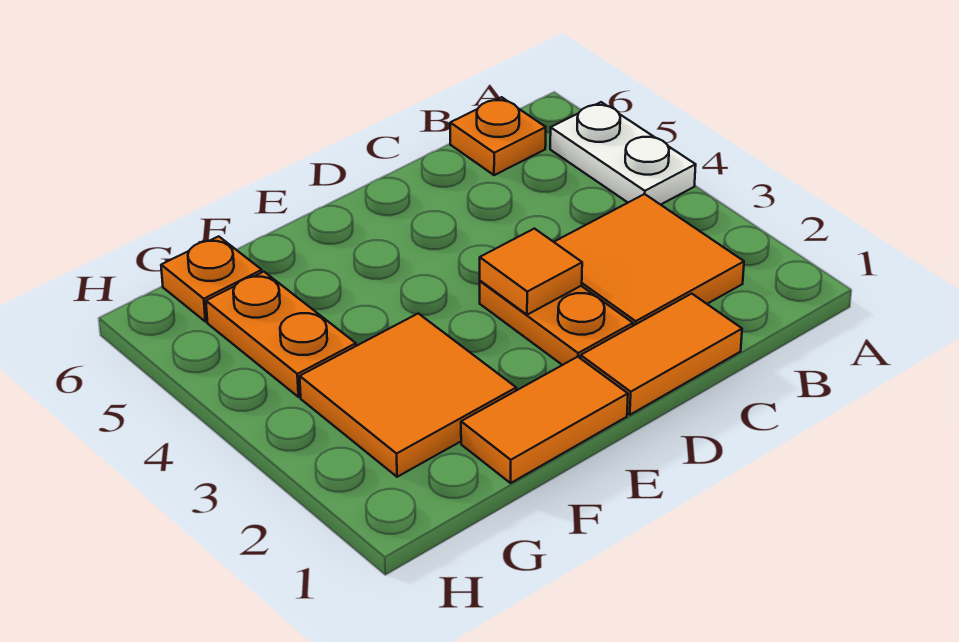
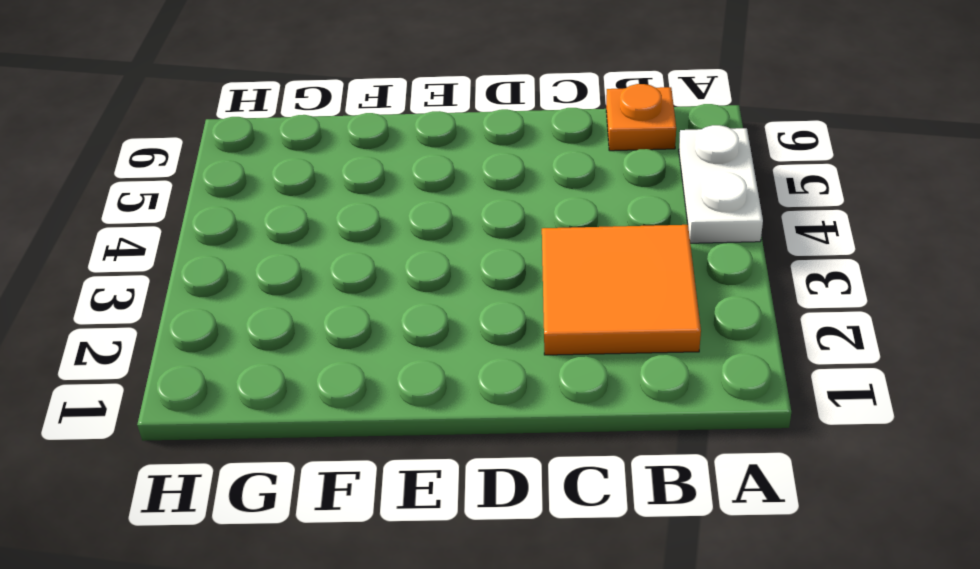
none -> orange 1x2 tile [581,294,742,415]
none -> orange 1x2 plate [480,281,633,365]

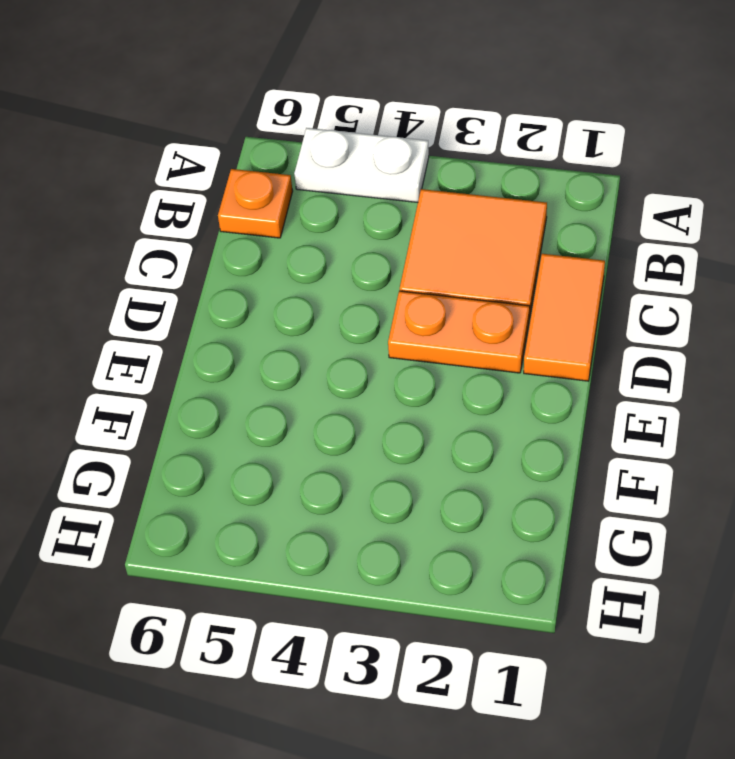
none -> orange 1x2 tile [461,357,628,483]
none -> orange 2x2 tile [300,313,516,477]

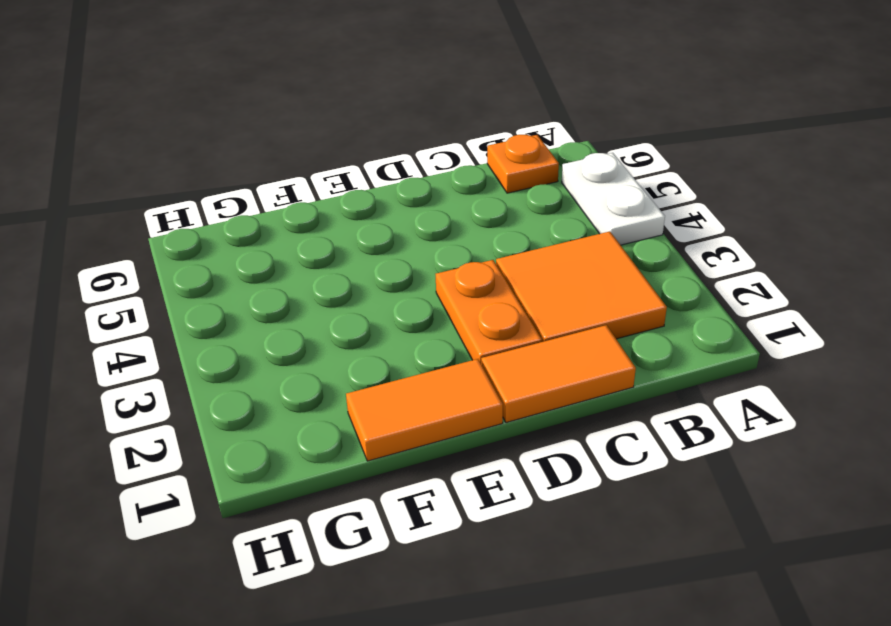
none -> orange 2x2 tile [300,313,516,477]
none -> orange 1x2 plate [206,272,356,397]

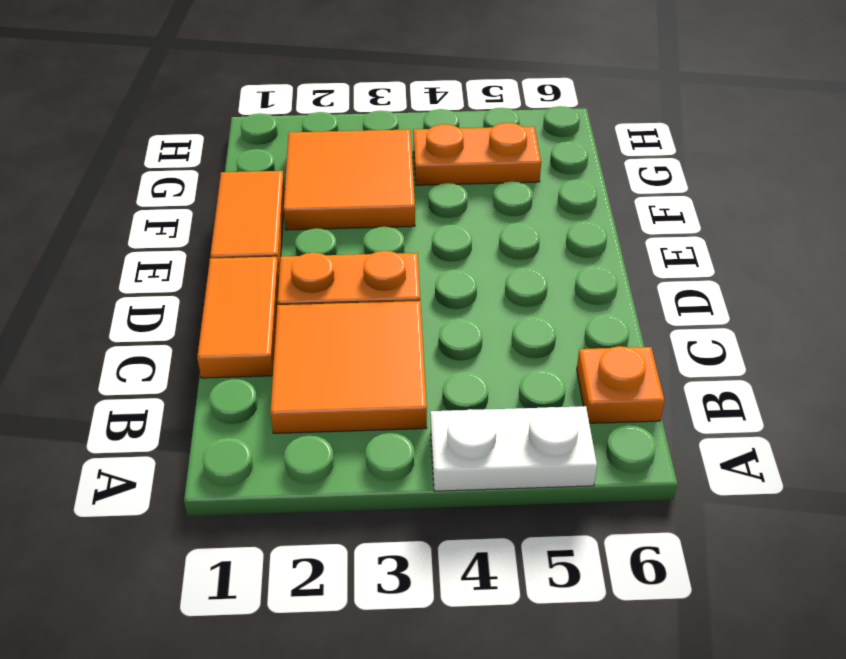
none -> orange 1x1 plate [161,236,262,322]
none -> orange 1x1 tile [480,229,582,315]

